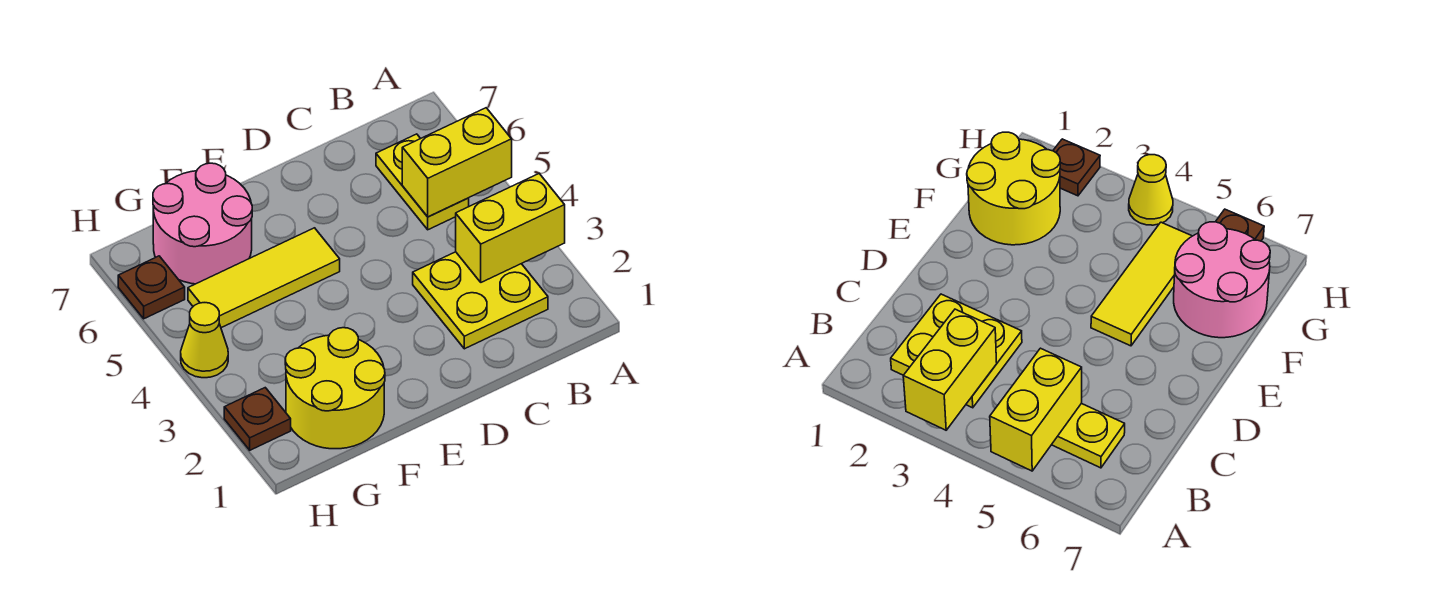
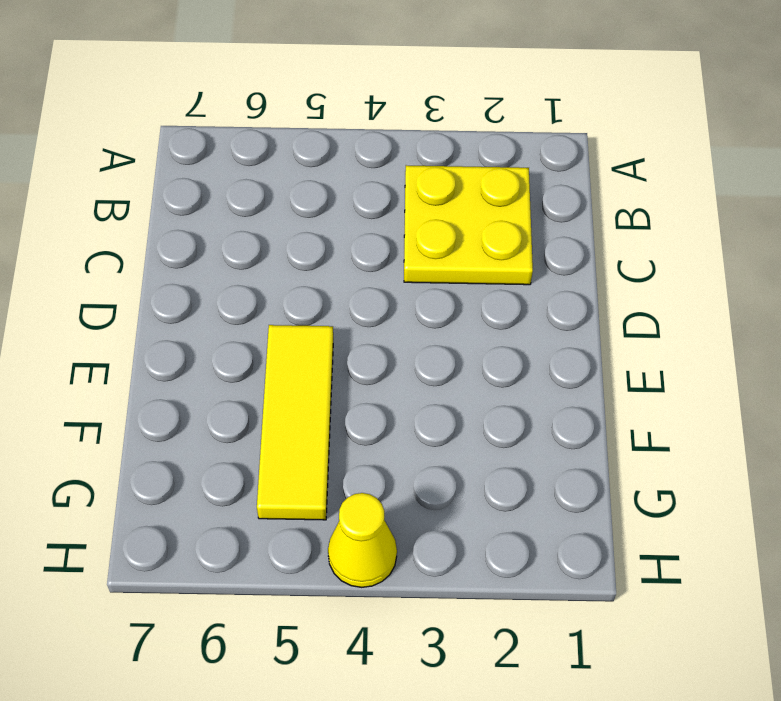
none -> yellow 1x2 plate [376,134,469,230]
none -> yellow 2x2 round brick [285,328,385,449]

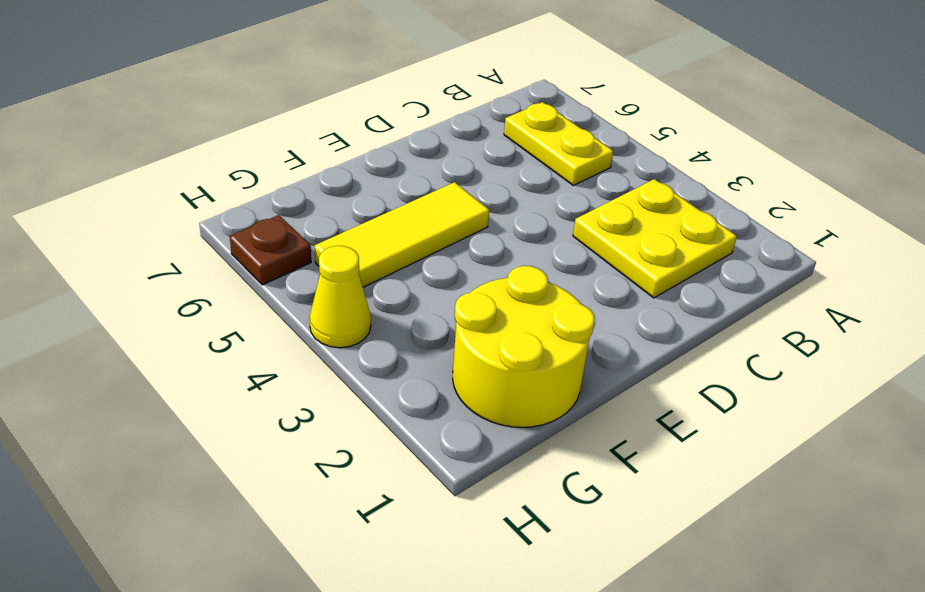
none -> pink 2x2 round brick [153,163,252,284]
none -> brown 1x1 plate [224,388,291,450]

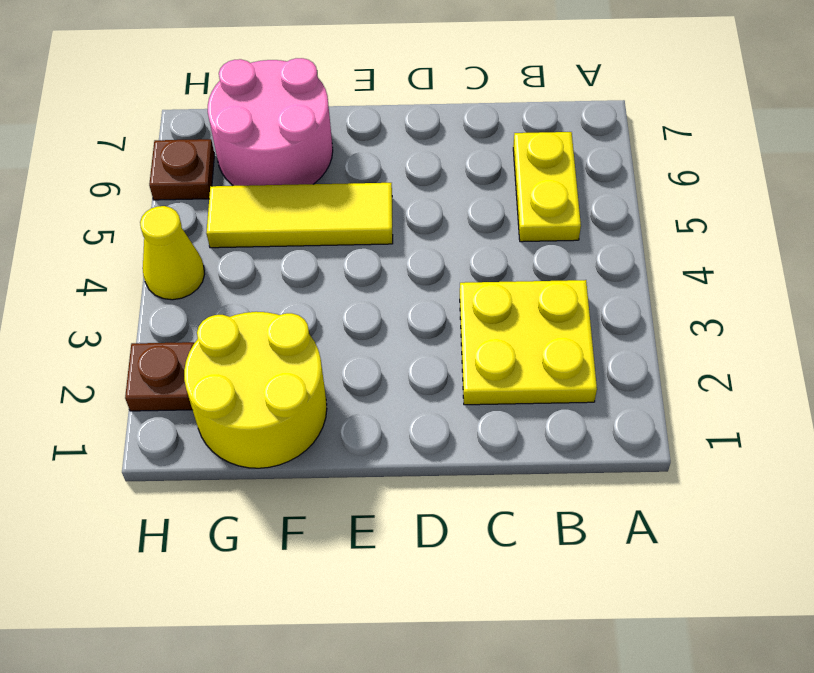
none -> yellow 1x2 brick [456,174,565,282]
none -> yellow 1x2 brick [402,108,512,217]

